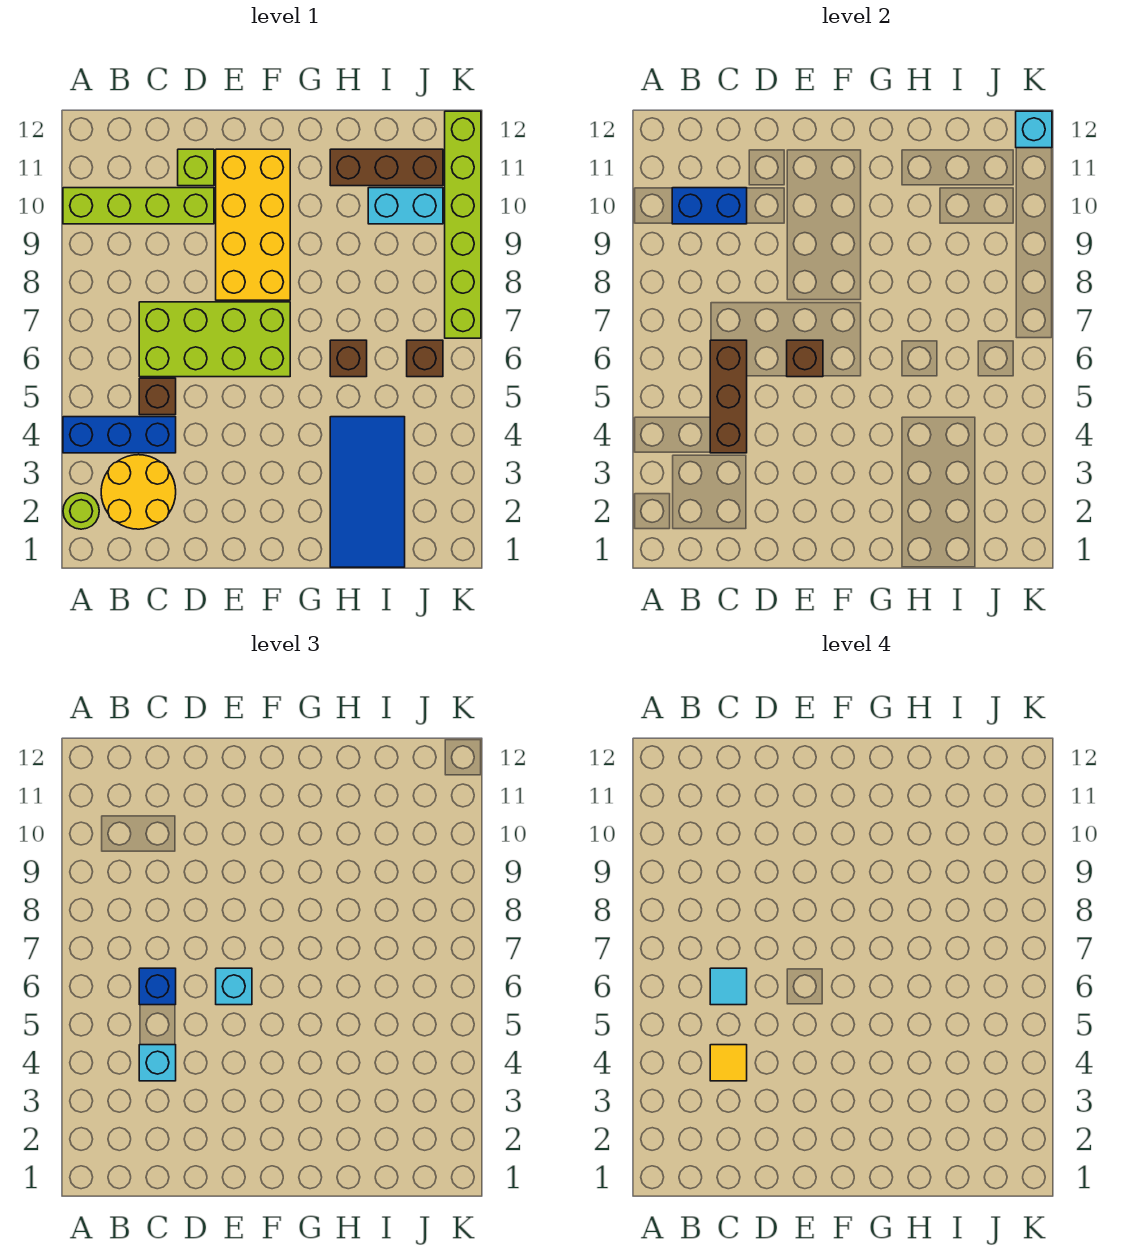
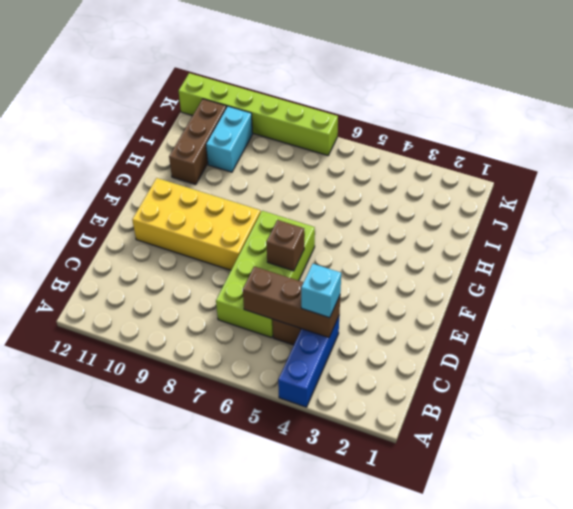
none -> lime 1x1 round brick [63,493,99,529]
none -> lime 1x4 brick [63,188,214,224]
none -> yellow 2x2 round brick [101,455,176,529]

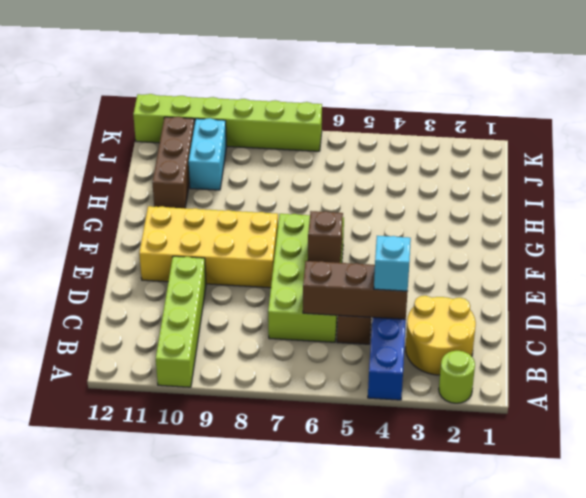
none -> lime 1x1 brick [178,149,214,186]
none -> blue 2x4 tile [330,417,405,567]
none -> brown 1x1 brick [330,340,367,377]

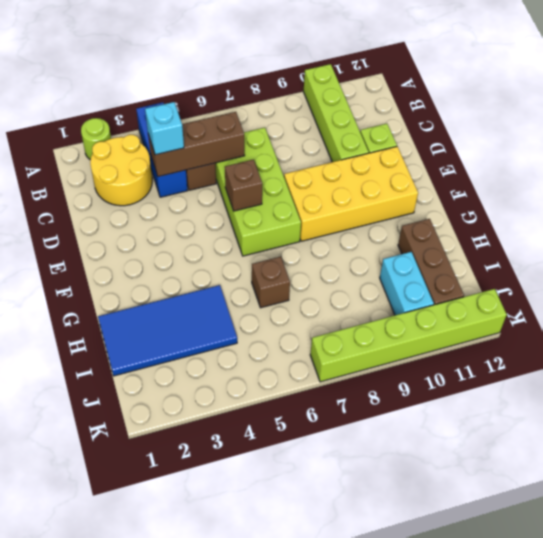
none -> brown 1x1 brick [407,340,443,377]
none -> blue 1x2 brick [672,188,747,224]
none -> cyan 1x1 brick [1016,111,1052,148]

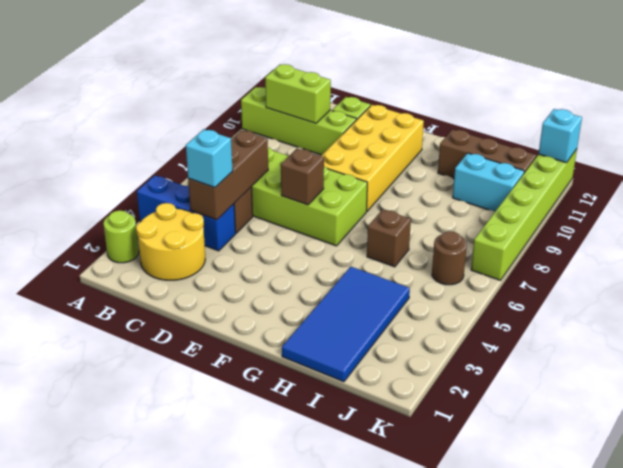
lime 1x2 brick [265,64,331,123] -> blue 1x2 brick [672,188,747,224]
brown 1x1 round brick [432,231,467,285] -> brown 1x1 brick [407,340,443,377]
none -> blue 1x1 brick [139,968,176,1005]
none -> cyan 1x1 brick [216,968,252,1005]
none -> yellow 1x1 tile [710,1045,747,1081]

